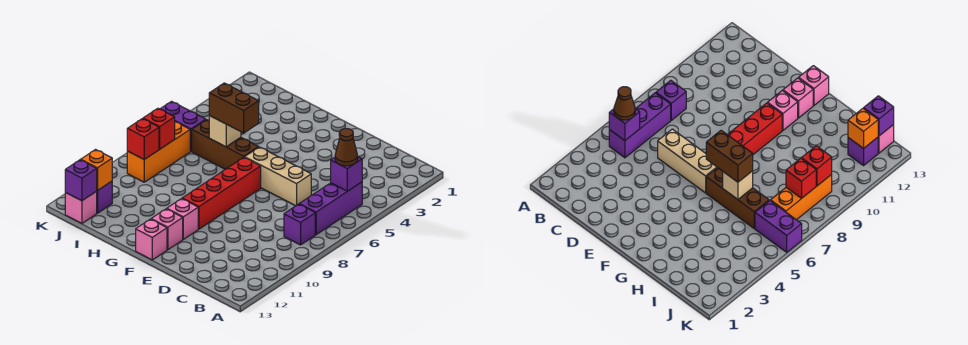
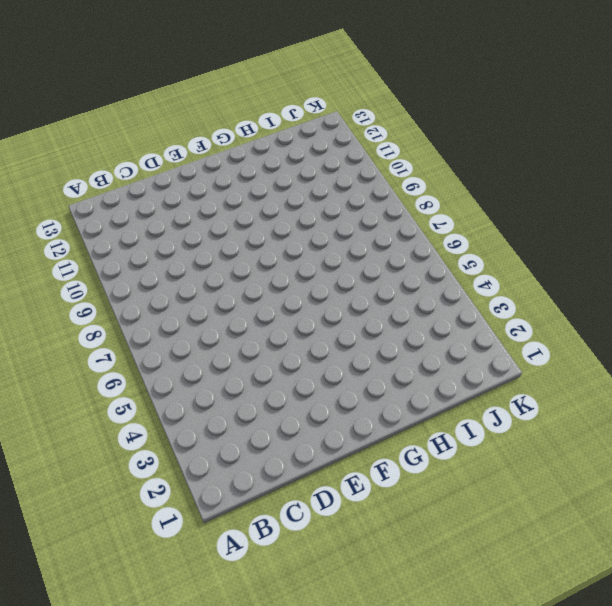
none -> purple 1x3 brick [300,182,362,235]
none -> purple 1x1 brick [284,204,315,245]
none -> tan 1x3 brick [245,147,311,206]

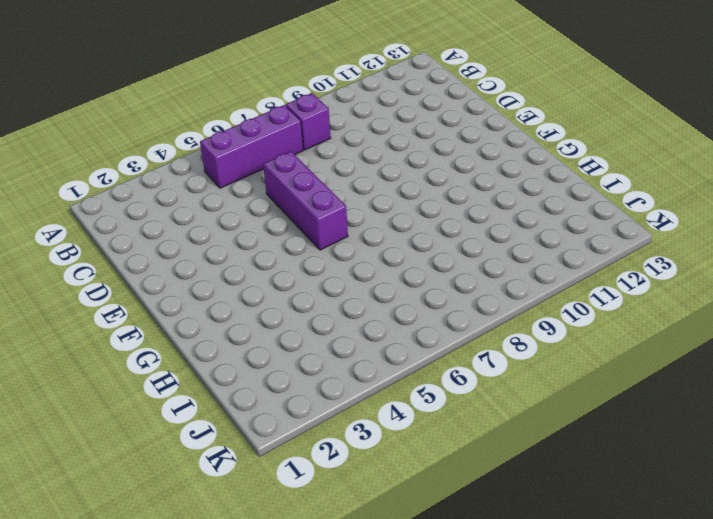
purple 1x3 brick [263,151,348,250] -> tan 1x3 brick [245,147,311,206]
none -> red 1x4 brick [182,157,261,229]
none -> pink 1x1 brick [167,199,198,239]
none -> pink 1x1 brick [151,209,183,250]

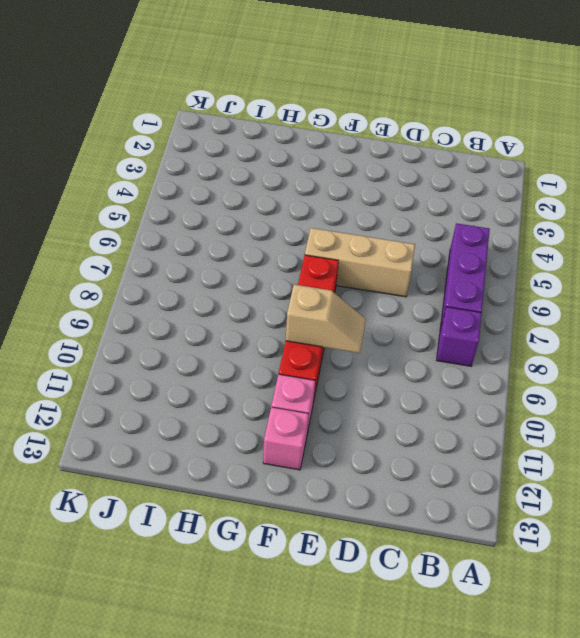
tan 1x2 slope [286,284,366,353] -> none
none -> pink 1x1 brick [136,219,167,260]
none -> brown 1x3 brick [192,120,259,169]
none -> purple 1x2 brick [161,101,206,151]

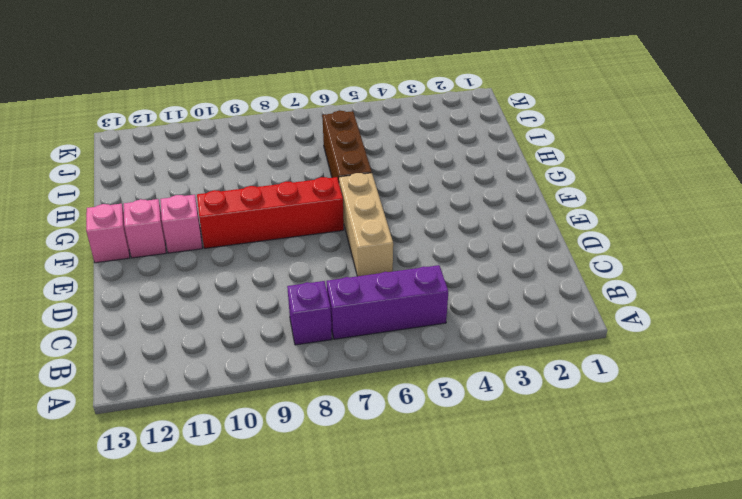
none -> purple 1x2 brick [161,101,206,151]
none -> orange 1x3 brick [127,122,190,182]
none -> purple 1x1 brick [97,181,112,213]

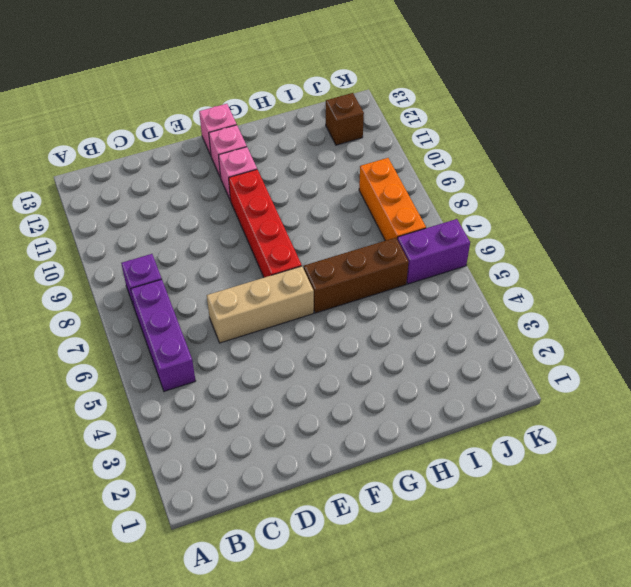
brown 1x1 brick [326,93,364,145] -> purple 1x1 brick [97,181,112,213]
none -> pink 1x1 brick [65,191,97,223]
none -> purple 1x1 brick [331,157,362,191]
none -> tan 1x1 brick [209,116,241,147]

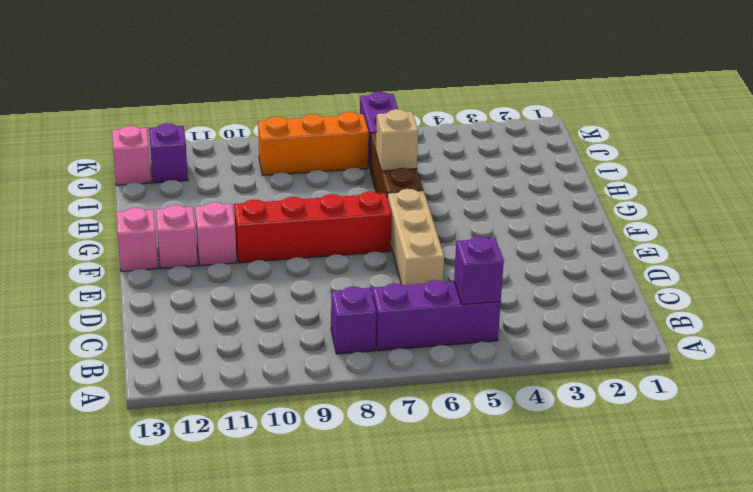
none -> red 1x1 brick [143,108,175,149]
none -> red 1x1 brick [127,119,159,159]
none -> orange 1x1 brick [81,150,112,191]

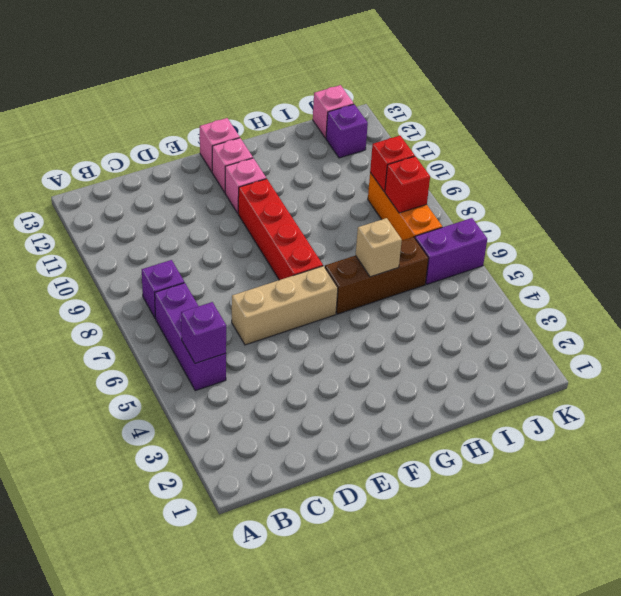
none -> orange 1x1 brick [81,150,112,191]
none -> purple 1x1 brick [65,160,97,201]
none -> brown 1x1 cone [335,129,358,166]

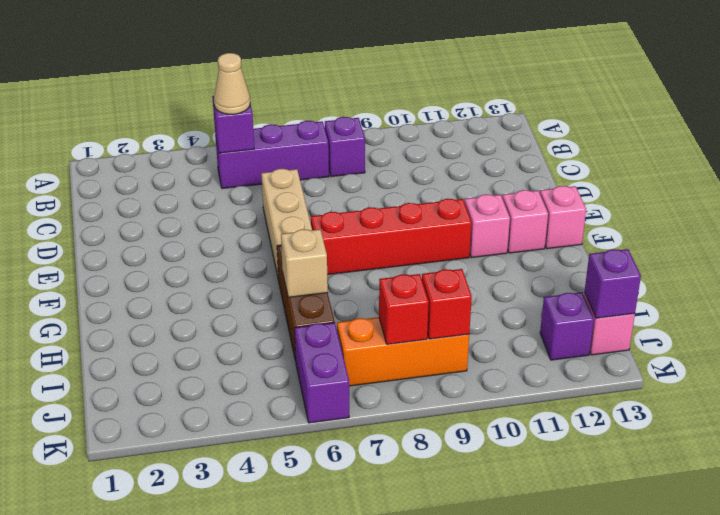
tan 1x1 cone [214,53,250,114] -> brown 1x1 cone [335,129,358,166]
none -> orange 1x1 brick [81,150,112,191]
none -> brown 1x2 brick [209,83,259,133]

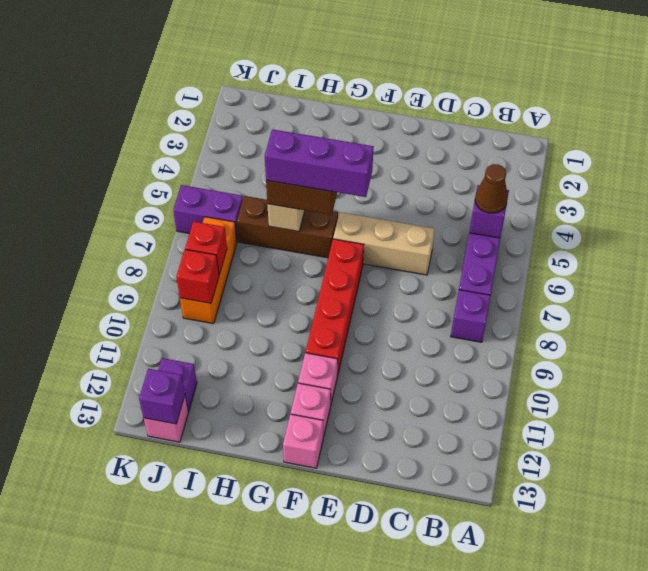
purple 1x3 brick [265,129,373,197] -> none
none -> orange 1x1 brick [81,150,112,191]

